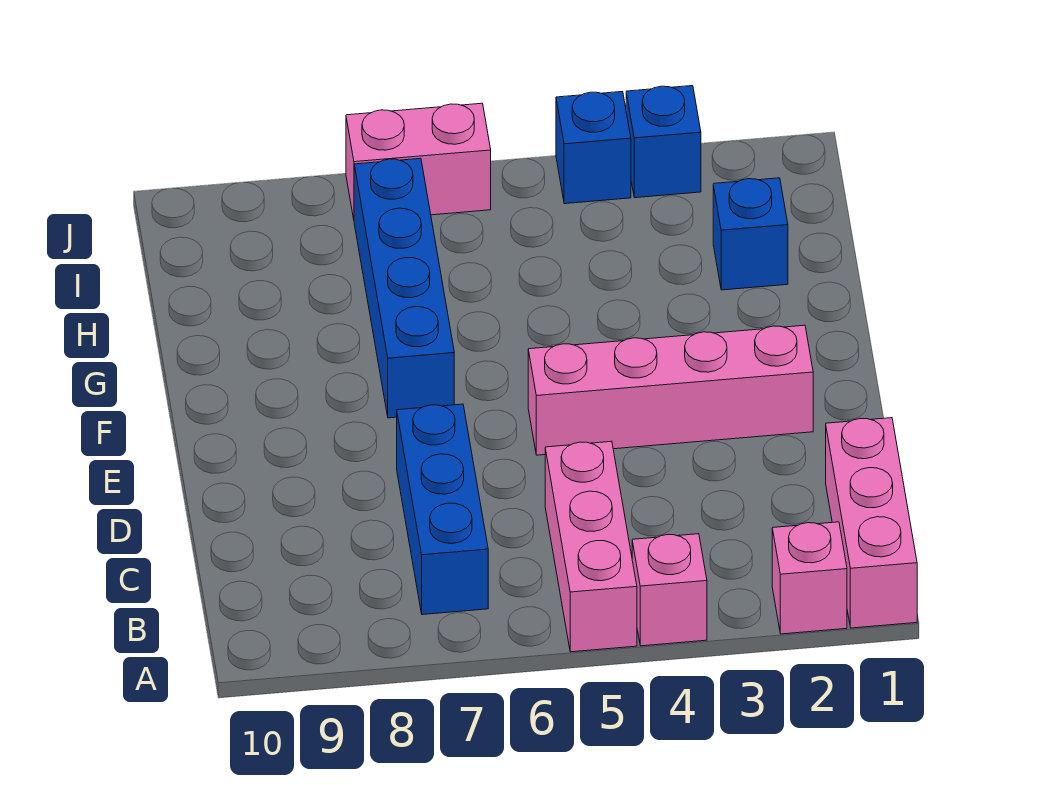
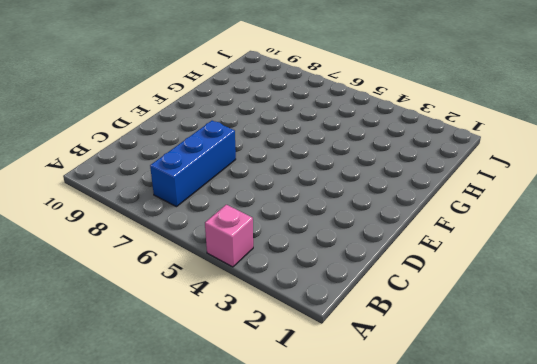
none -> pink 1x3 brick [826,418,917,628]
none -> pink 1x1 brick [772,522,847,634]

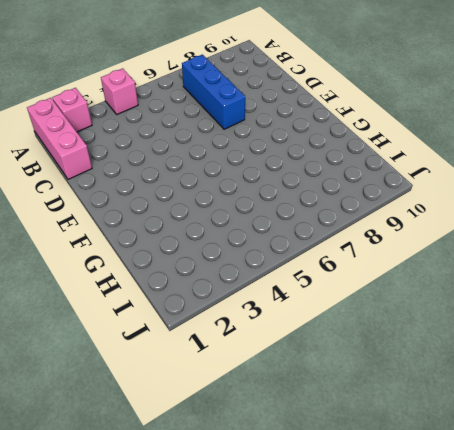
none -> pink 1x3 brick [545,441,637,652]
none -> pink 1x4 brick [528,325,813,455]

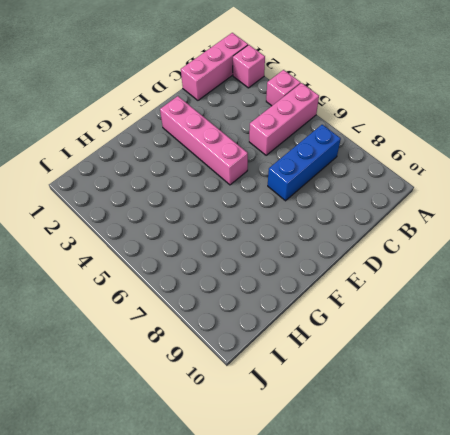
none -> blue 1x4 brick [354,158,454,418]
none -> blue 1x1 brick [713,178,788,290]

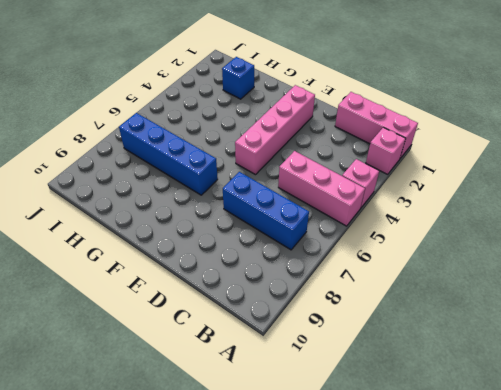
none -> blue 1x1 brick [626,86,701,198]
none -> blue 1x1 brick [556,92,631,204]

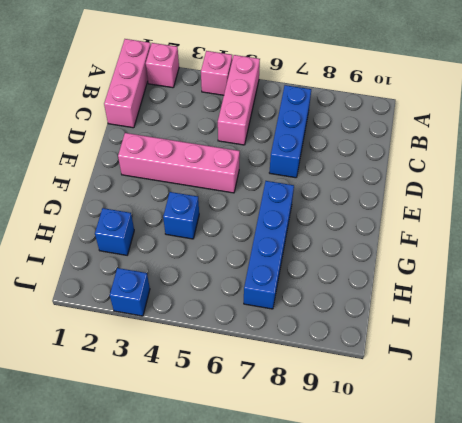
blue 1x1 brick [163,192,199,239] -> blue 1x1 brick moved to [556,92,631,204]
none -> pink 1x2 brick [346,103,491,219]

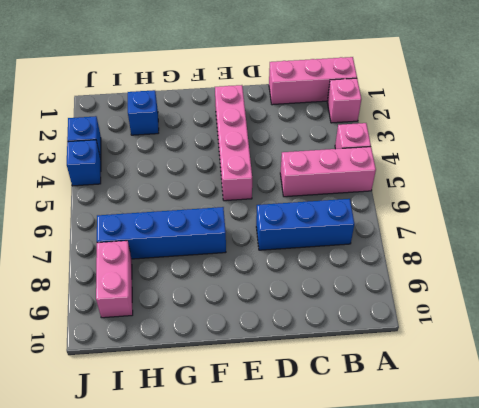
pink 1x2 brick [96,241,133,318] -> pink 1x2 brick moved to [346,103,491,219]

